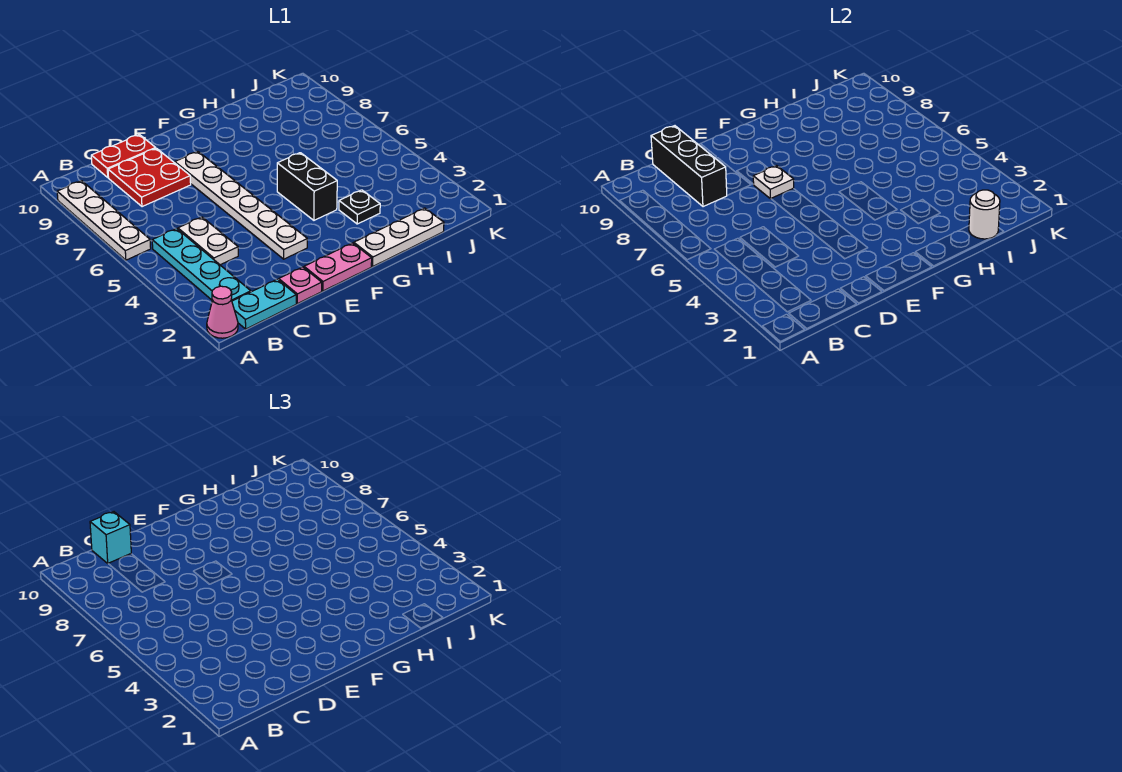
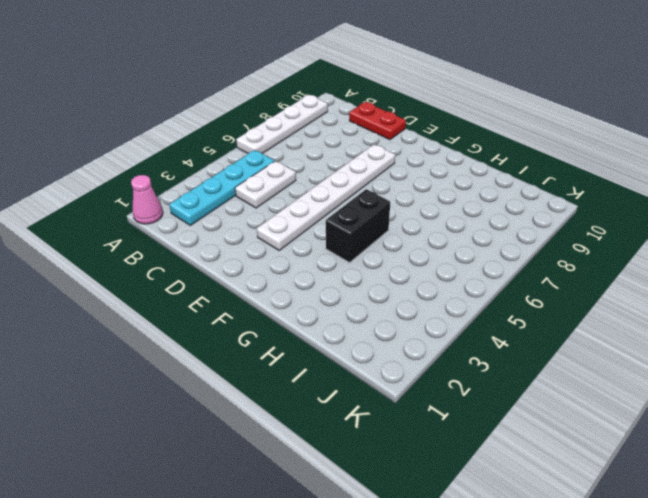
none -> cyan 1x2 plate [232,279,296,329]
none -> red 2x2 plate [108,148,191,207]
none -> pink 1x1 plate [279,267,322,304]

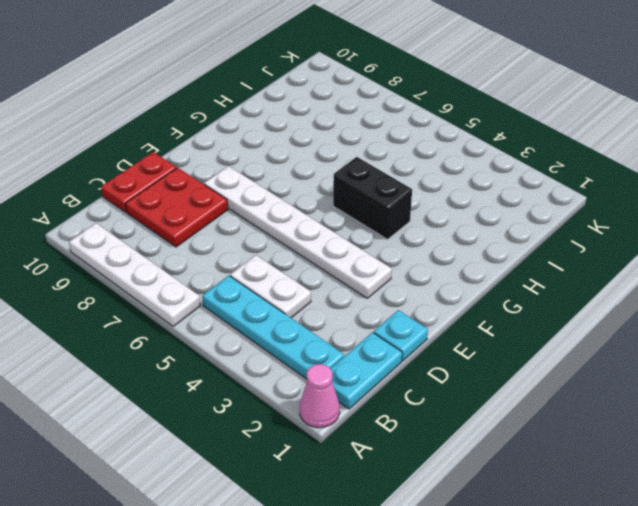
cyan 1x1 plate [374,310,428,361] -> pink 1x1 plate [279,267,322,304]
none -> pink 1x2 plate [304,243,372,291]
none -> white 1x3 plate [354,208,444,266]
none -> black 1x1 plate [339,190,380,224]

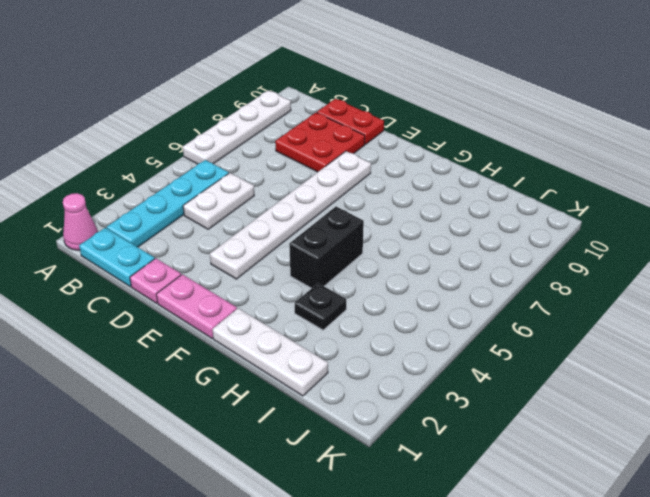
none -> black 1x3 brick [651,126,727,207]
none -> white 1x1 plate [753,166,794,199]
none -> white 1x1 round brick [969,190,1000,239]

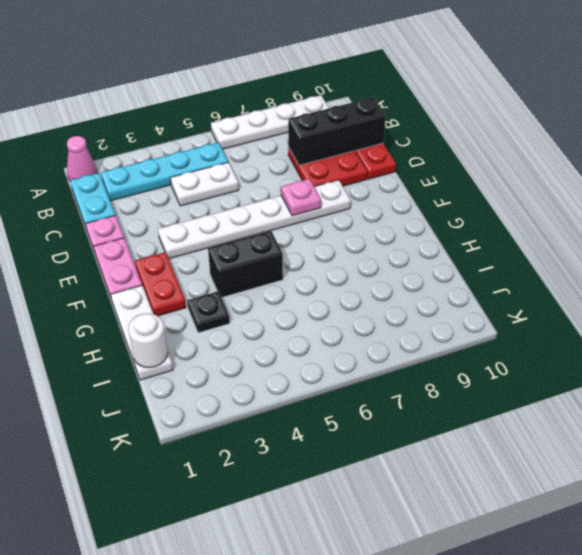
pink 1x1 plate [281,179,321,216] -> white 1x1 plate [753,166,794,199]
red 1x2 plate [135,252,186,316] -> none
none -> cyan 1x1 brick [90,512,131,563]

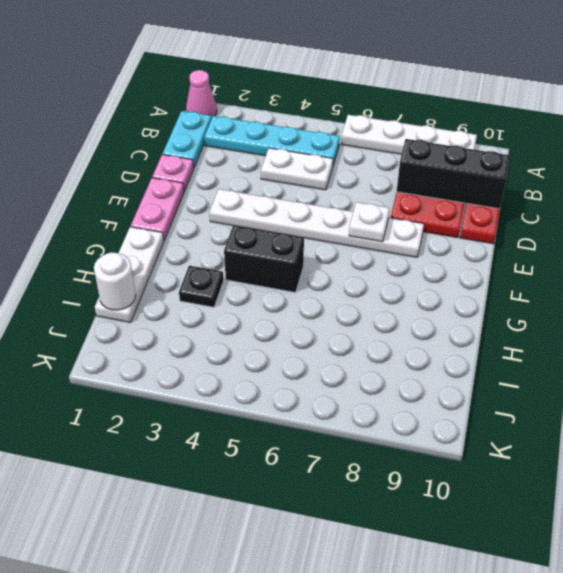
none -> cyan 1x1 brick [90,512,131,563]

